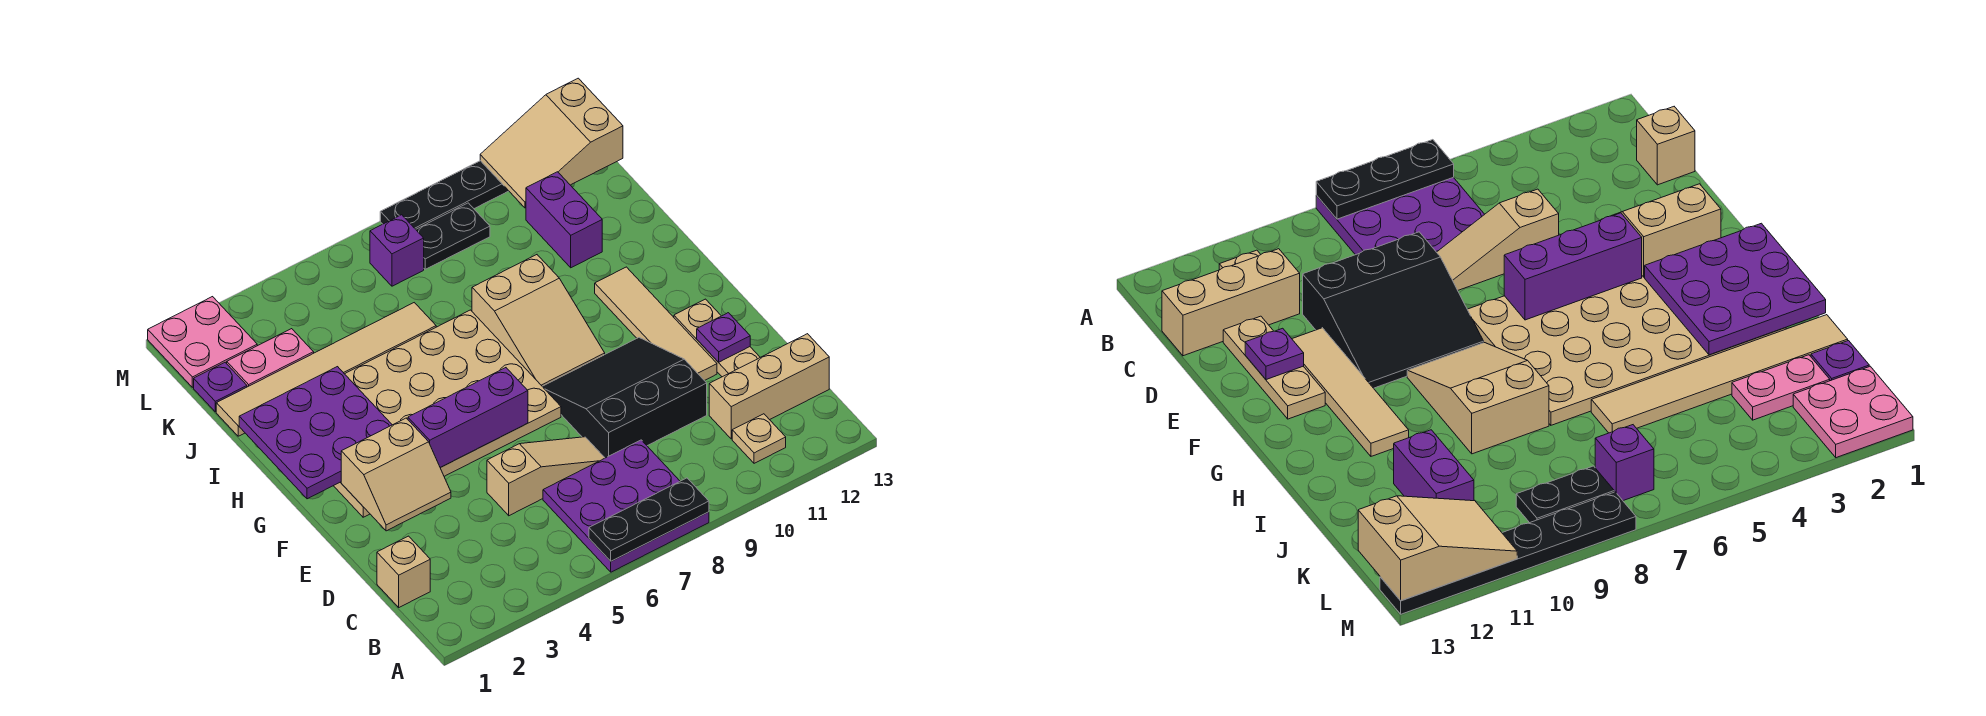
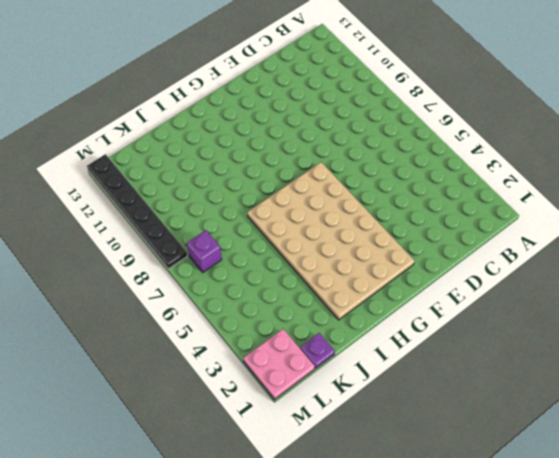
none -> purple 3x3 plate [543,440,709,572]
none -> tan 1x1 plate [732,414,786,463]
none -> tan 1x1 brick [377,536,430,607]

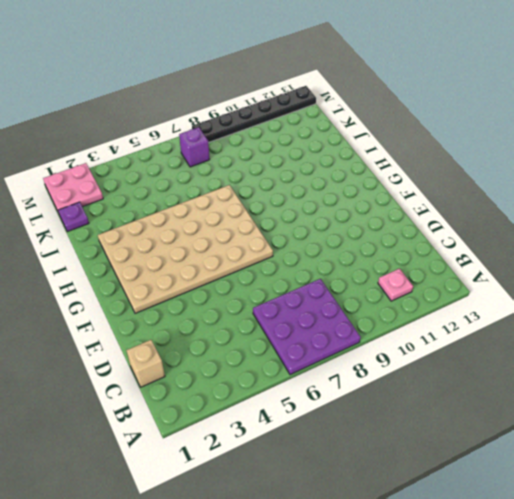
pink 1x1 plate [378,269,413,301] -> tan 1x1 plate [732,414,786,463]
none -> tan 1x3 brick [709,334,829,439]
none -> tan 1x3 slope [487,437,605,516]
none -> black 3x3 slope [542,338,707,458]

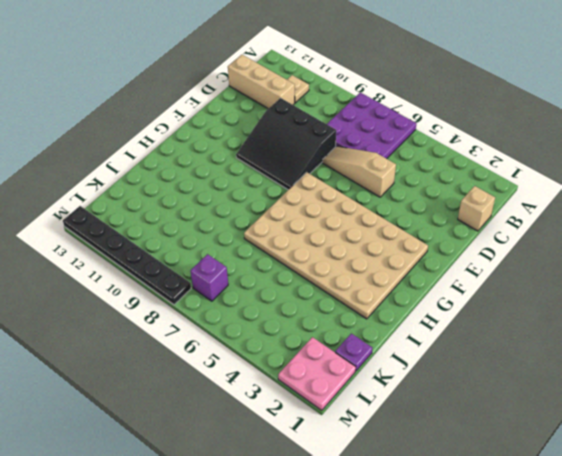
none -> tan 1x3 plate [674,299,760,377]
none -> tan 1x4 tile [595,267,717,381]
none -> tan 2x3 slope [472,255,605,386]

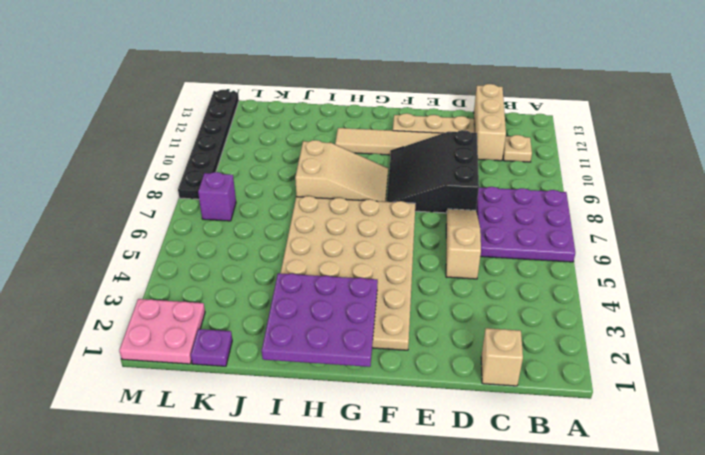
none -> tan 1x6 tile [216,303,436,436]
none -> purple 1x2 brick [526,172,602,268]
none -> pink 1x2 plate [227,329,314,387]

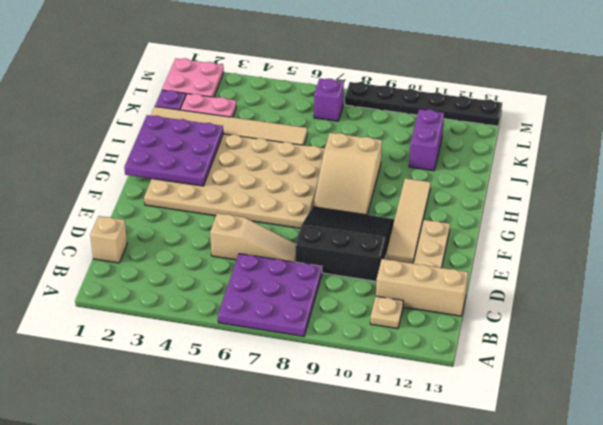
none -> black 1x2 plate [416,203,490,269]
none -> black 1x3 plate [589,478,709,561]
none -> tan 2x2 slope [341,418,451,531]

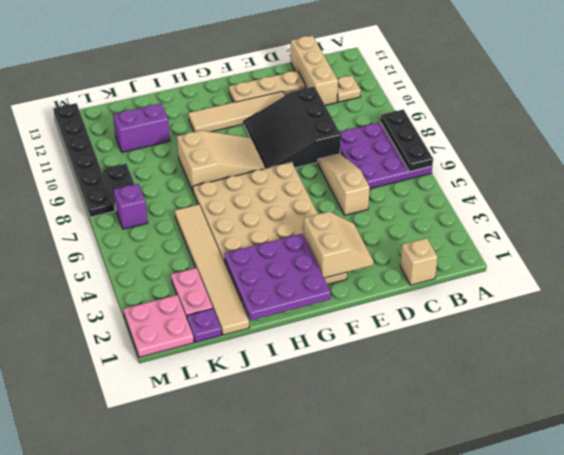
none -> purple 1x1 plate [697,313,750,362]
none -> purple 1x3 brick [408,368,528,468]
none -> tan 2x3 slope [480,78,623,208]

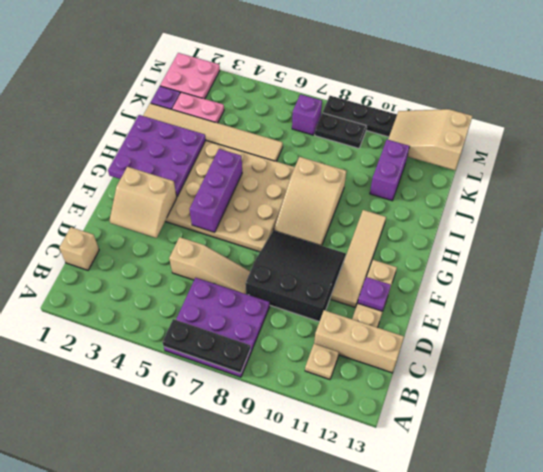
purple 1x3 brick [190,149,242,232] -> purple 1x3 brick turned to [408,368,528,468]

